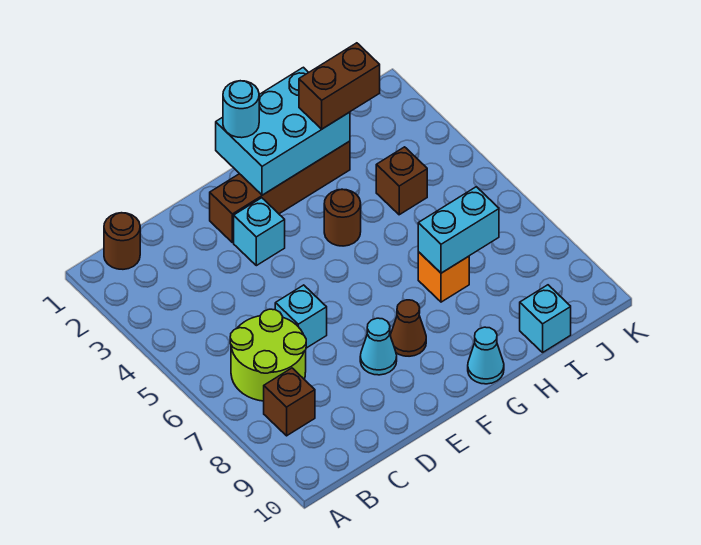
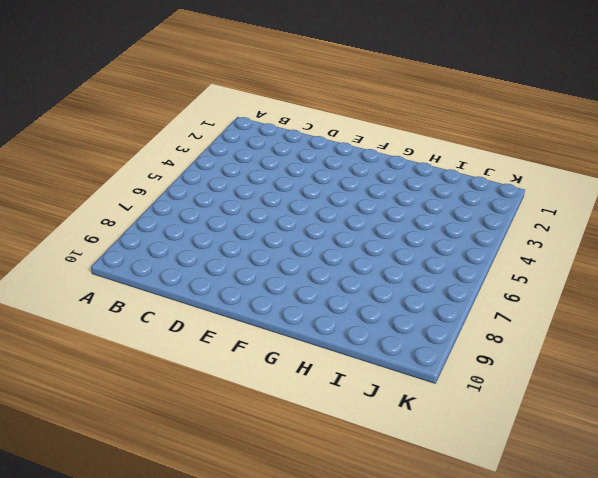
none -> brown 1x1 round brick [104,213,140,269]
none -> lime 2x2 round brick [230,309,306,401]
none -> brown 1x1 brick [264,368,315,436]

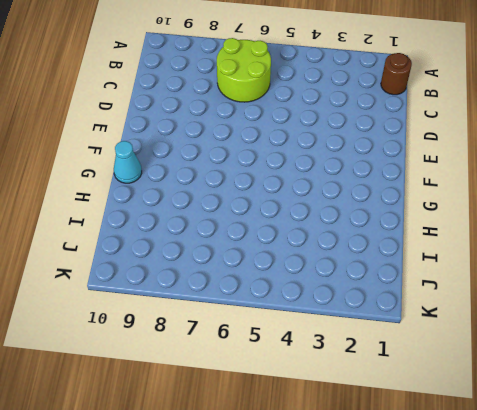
none -> brown 1x1 brick [264,368,315,436]
none -> cyan 1x1 brick [275,285,327,348]
none -> brown 1x4 brick [210,141,350,243]

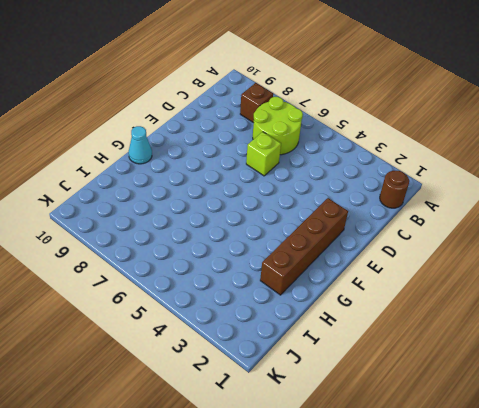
lime 1x1 brick [246,132,281,176] -> cyan 1x1 brick [275,285,327,348]
none -> cyan 1x1 brick [234,198,285,266]
none -> cyan 1x1 cone [360,318,397,375]
none -> brown 1x1 cone [391,300,426,356]

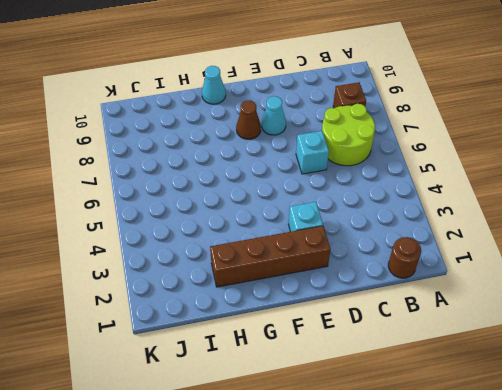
none -> brown 1x1 round brick [324,189,361,246]
none -> orange 1x1 brick [418,252,469,302]
none -> brown 1x1 brick [376,147,427,215]

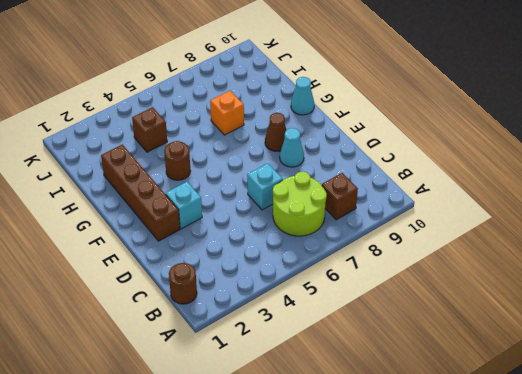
none -> cyan 1x1 brick [520,285,571,352]
none -> cyan 2x3 brick [216,67,350,195]
none -> cyan 1x2 brick [418,187,499,273]

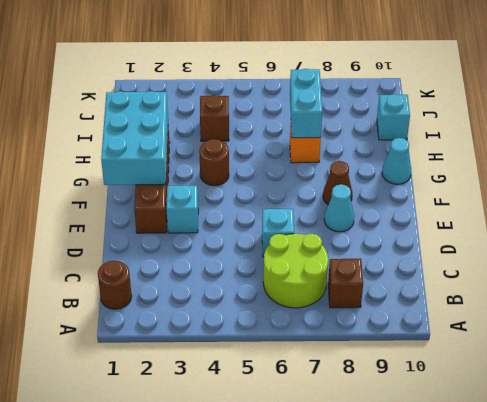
none -> cyan 1x1 round brick [223,81,259,138]
none -> brown 1x2 brick [299,43,380,129]

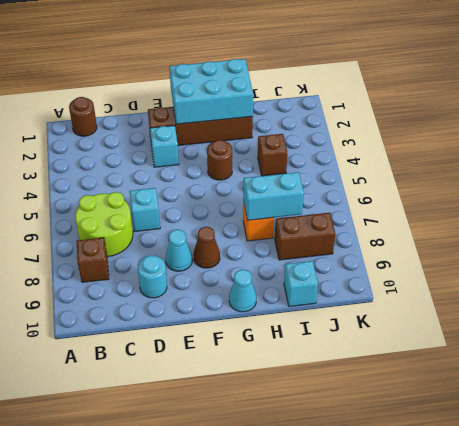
cyan 1x1 round brick [137,255,167,298] -> cyan 1x1 round brick moved to [223,81,259,138]
brown 1x2 brick [275,213,335,260] -> brown 1x2 brick moved to [299,43,380,129]

